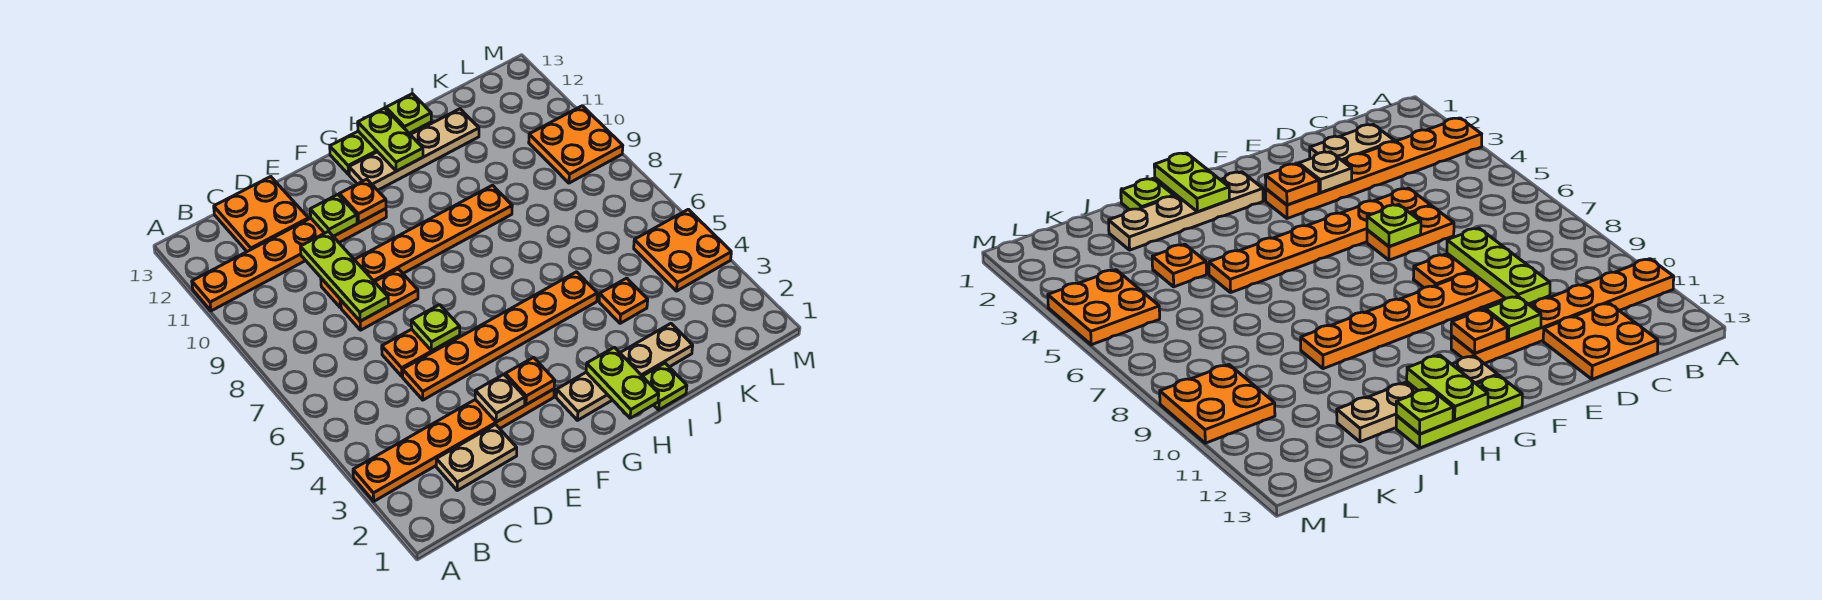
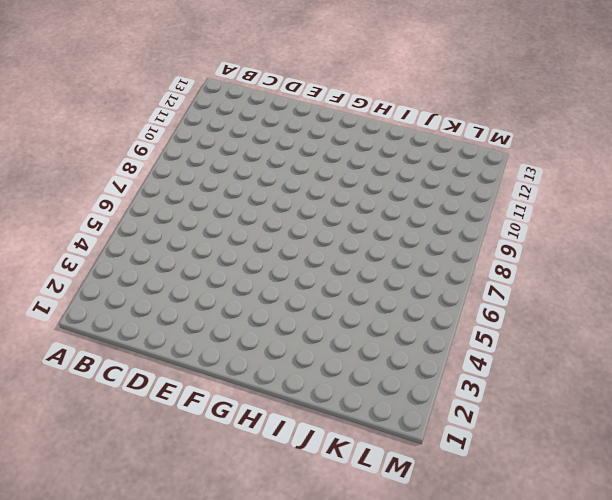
none -> orange 1x6 plate [353,389,554,501]
none -> orange 1x6 plate [192,209,386,311]
none -> tan 1x2 plate [436,425,517,490]

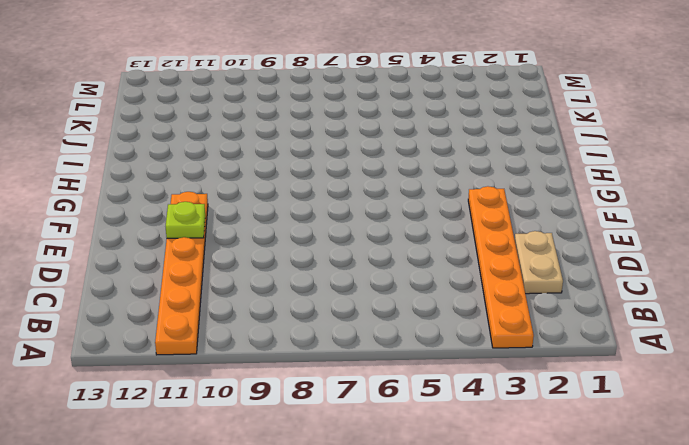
none -> orange 2x2 plate [214,177,308,251]
none -> orange 1x6 plate [403,272,597,400]
none -> orange 1x2 plate [382,329,460,376]

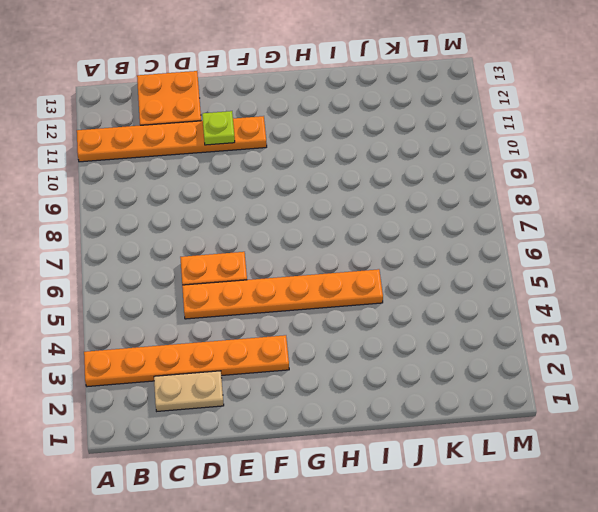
none -> orange 1x2 plate [341,269,418,330]
none -> orange 1x6 plate [321,185,512,307]
none -> tan 1x4 plate [556,324,693,420]

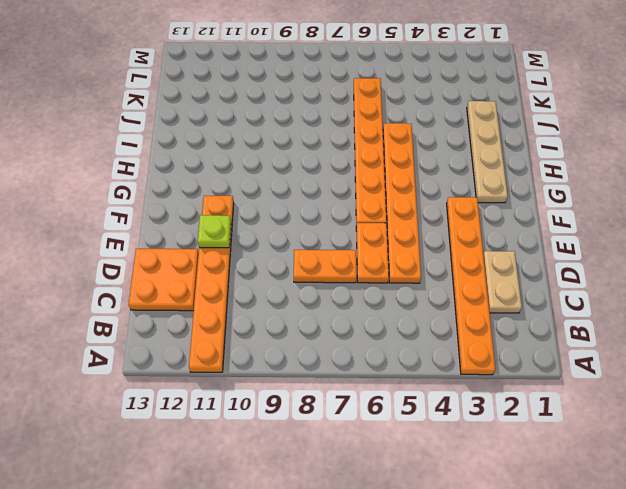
orange 1x2 plate [294,250,357,283] -> orange 1x2 plate turned to [341,269,418,330]
orange 1x6 plate [354,78,387,227] -> orange 1x6 plate moved to [321,185,512,307]
none -> tan 1x4 plate [349,109,479,190]
none -> lime 1x3 plate [330,122,431,174]
none -> lime 1x1 plate [643,363,687,410]

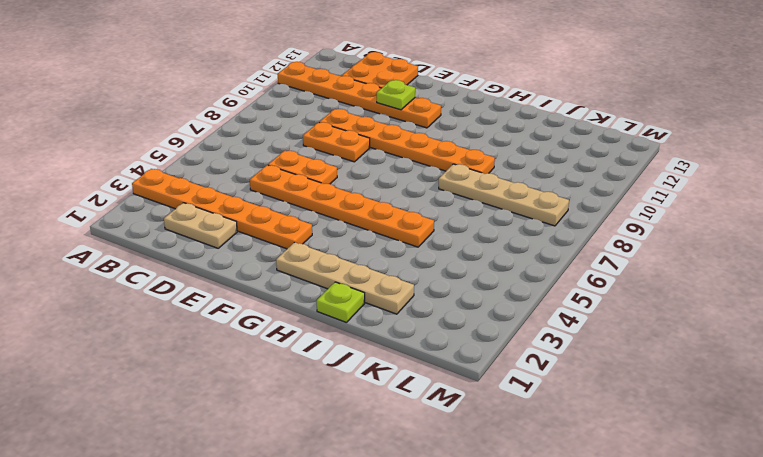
tan 1x4 plate [439,164,569,226] -> tan 1x4 plate moved to [349,109,479,190]
none -> lime 1x3 plate [330,122,431,174]
none -> orange 1x1 plate [599,278,648,323]
none -> orange 2x2 plate [634,209,731,291]

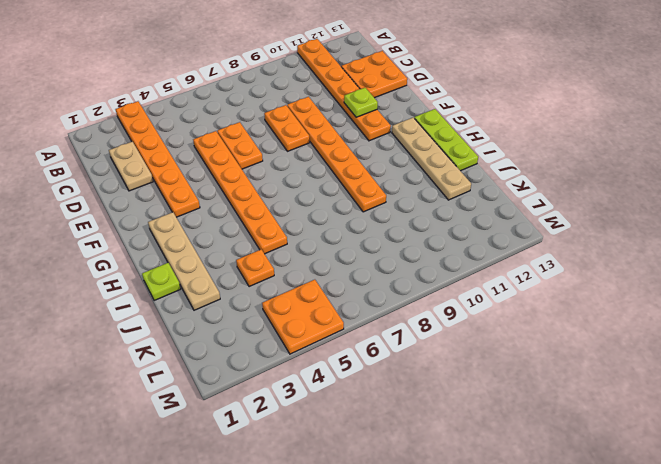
none -> orange 2x2 plate [529,106,623,183]
none -> lime 1x3 plate [300,231,388,321]
none -> tan 1x1 plate [475,374,525,422]

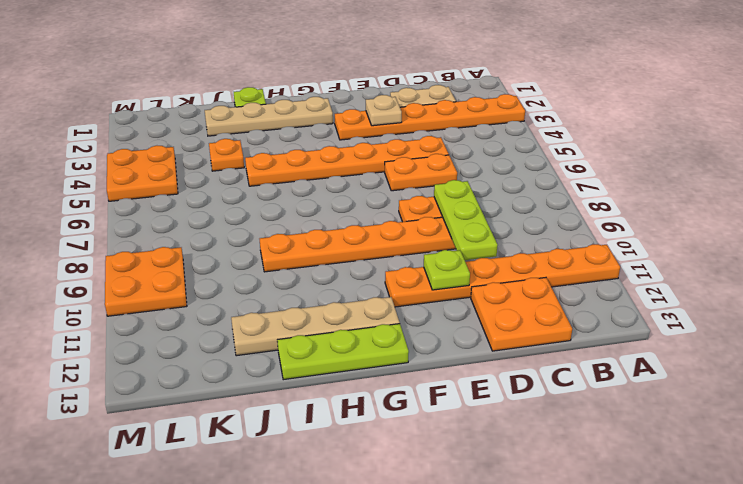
none -> lime 1x1 plate [411,305,460,351]
none -> orange 1x1 plate [505,358,555,405]
none -> orange 1x1 plate [339,179,386,223]

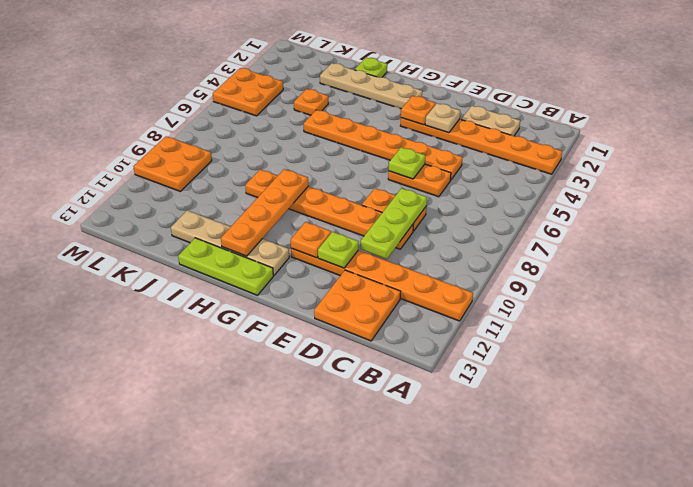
orange 1x4 plate [221,169,308,256] -> lime 1x2 plate [358,108,423,171]
none -> lime 1x2 plate [586,347,659,418]
none -> lime 1x1 plate [386,94,431,133]

